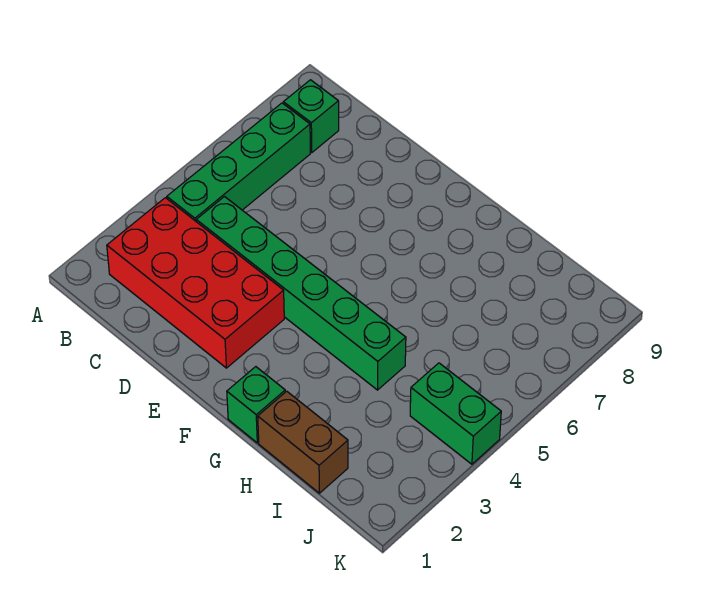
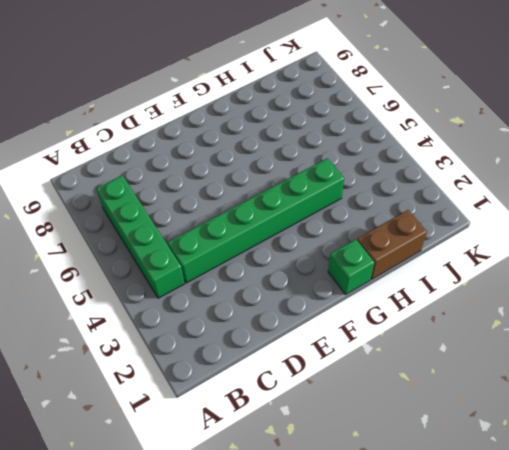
none -> red 2x4 brick [107,198,284,368]
none -> green 1x1 brick [283,80,339,153]

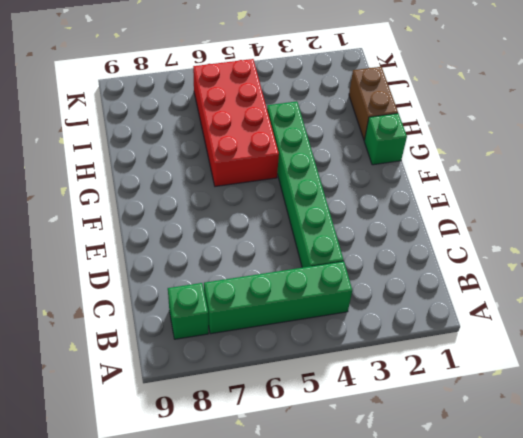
red 2x4 brick [193,59,279,186] -> red 2x4 brick moved to [107,198,284,368]
none -> green 1x2 brick [410,363,501,464]

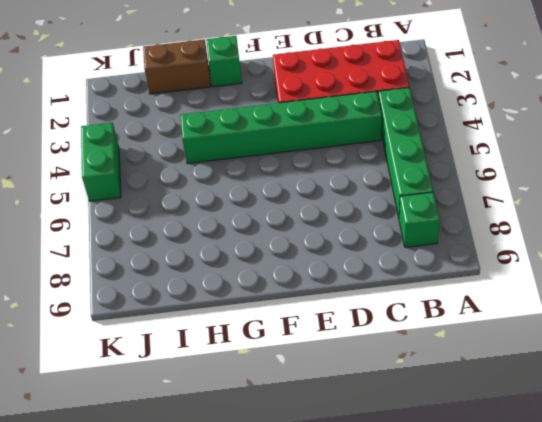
green 1x2 brick [81,123,121,201] -> green 1x2 brick turned to [410,363,501,464]

